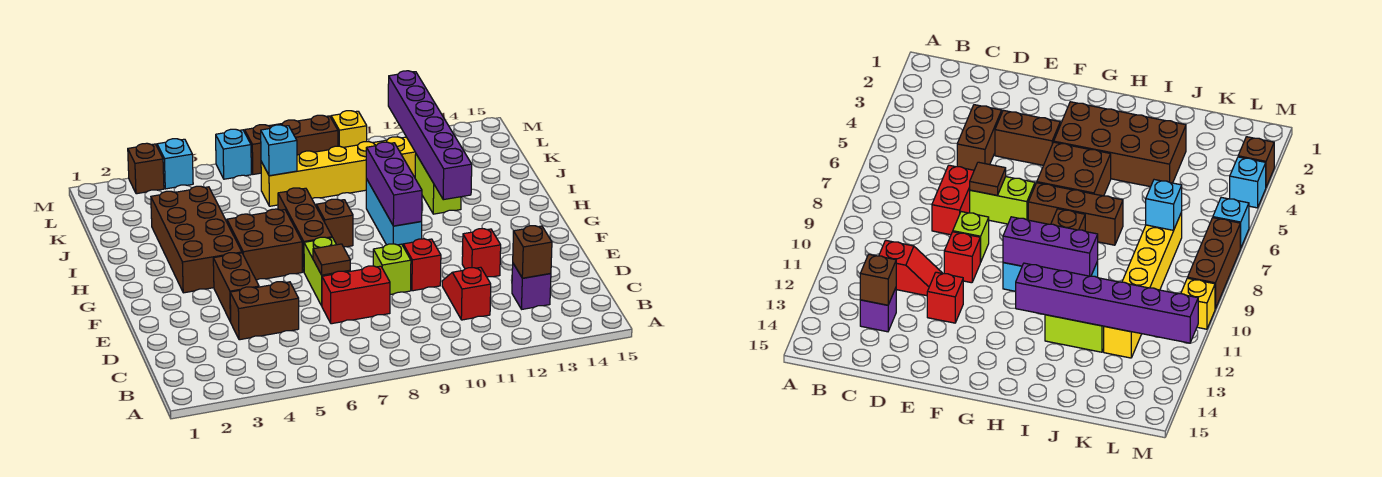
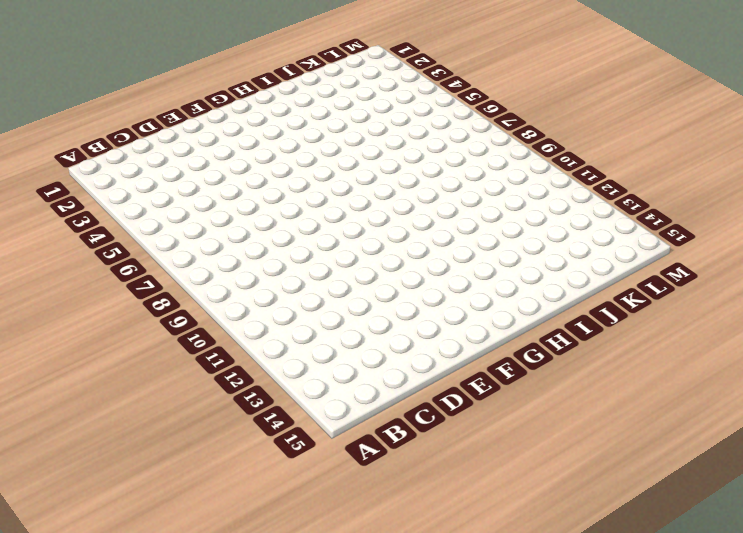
none -> red 1x2 slope [442,267,491,320]
none -> purple 1x1 brick [512,264,551,309]
none -> brown 1x2 brick [230,282,299,340]

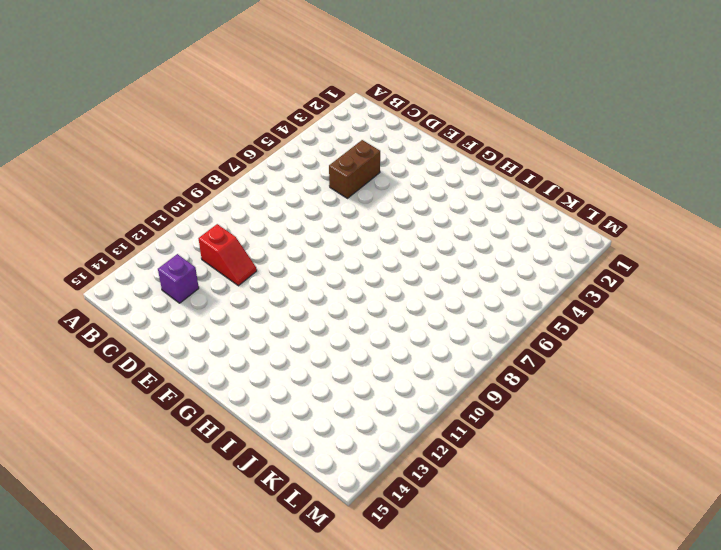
none -> red 1x2 brick [322,266,390,324]
none -> brown 1x2 brick [213,253,259,322]
none -> lime 1x2 brick [304,237,350,306]

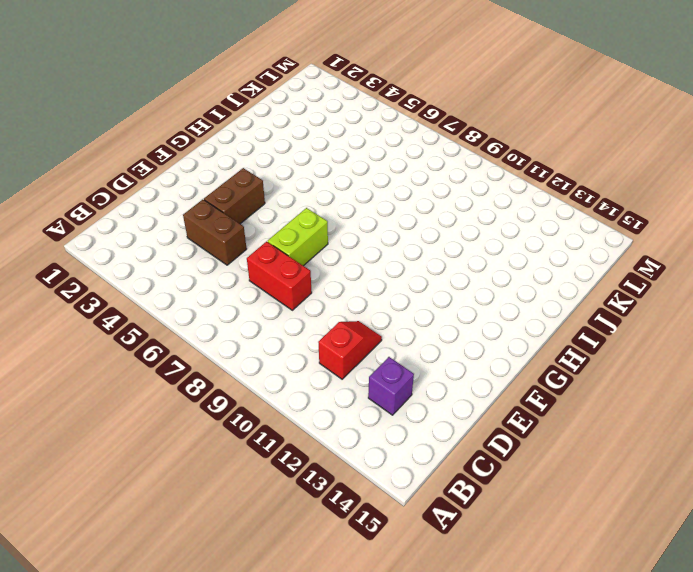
none -> lime 1x1 brick [373,244,411,295]
none -> red 1x1 brick [403,239,441,291]
none -> red 1x1 brick [462,229,501,277]

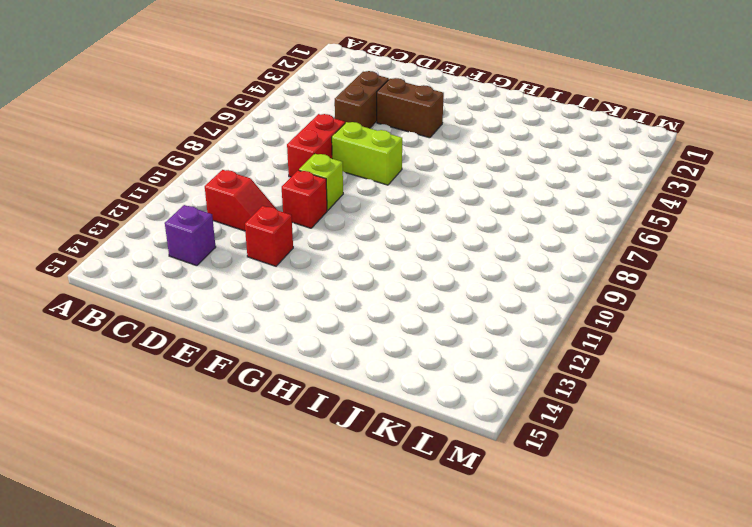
none -> brown 2x4 brick [151,186,242,293]
none -> brown 2x2 brick [227,209,302,280]
none -> brown 1x3 brick [278,188,332,272]

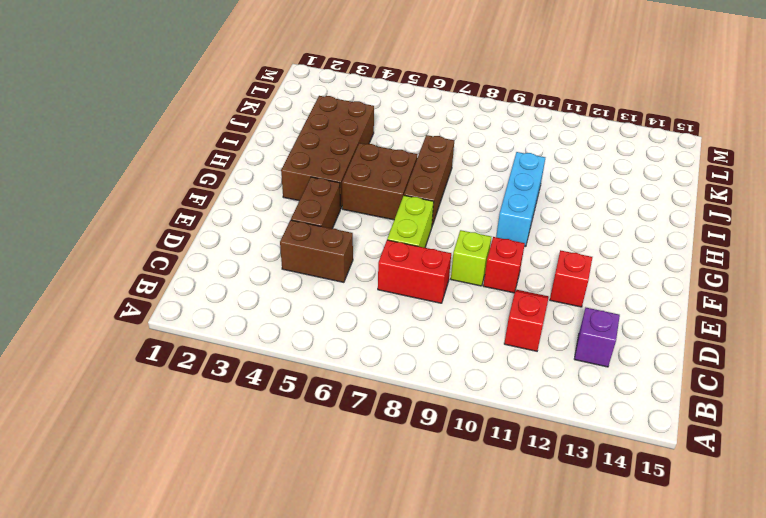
none -> brown 1x1 brick [316,199,353,247]
none -> lime 1x2 brick [415,154,461,214]
none -> yellow 1x6 brick [261,137,416,206]

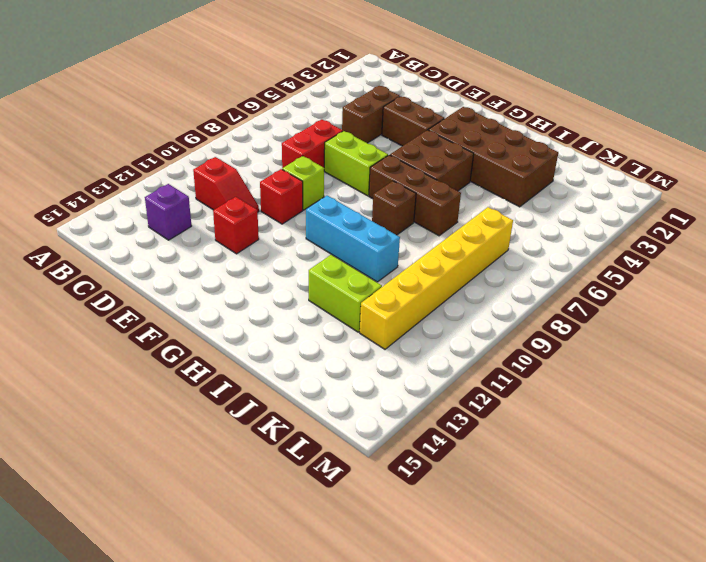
none -> brown 1x1 brick [128,143,164,194]
none -> cyan 1x1 brick [157,139,193,189]
none -> cyan 1x1 brick [216,129,251,179]

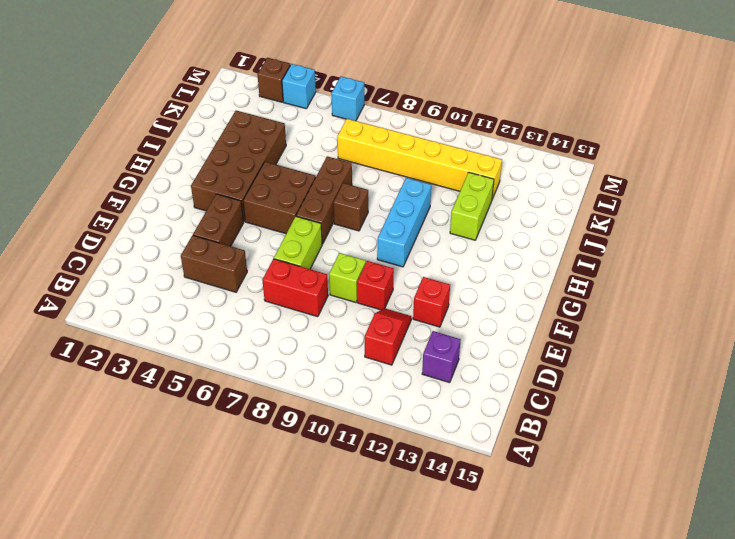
none -> brown 1x3 brick [245,115,338,174]
none -> yellow 1x1 brick [331,111,367,147]
none -> brown 1x1 brick [513,226,552,278]

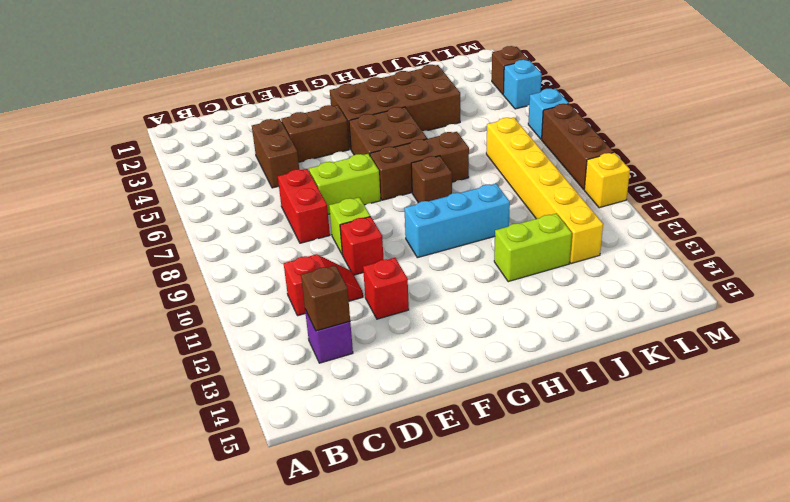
none -> brown 1x1 tile [313,244,350,275]
none -> purple 1x3 brick [366,142,422,226]
none -> purple 1x6 brick [388,71,472,200]

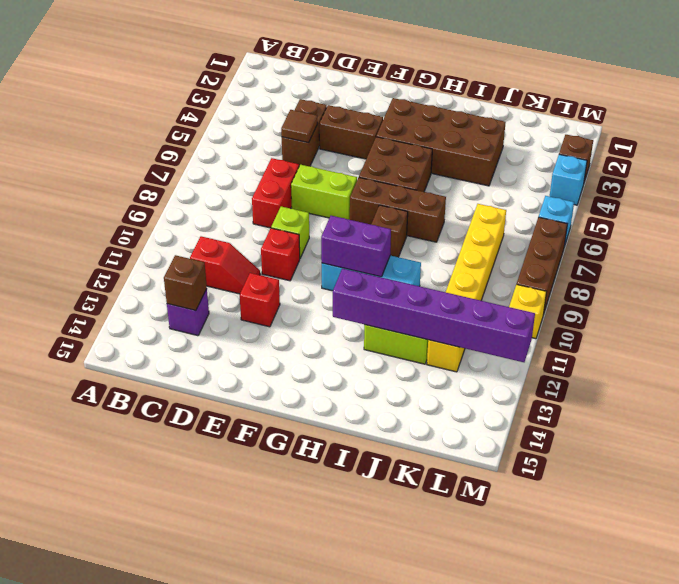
brown 1x1 tile [281,110,317,143] -> brown 1x1 tile moved to [313,244,350,275]
purple 1x2 brick [321,216,391,277] -> purple 1x3 brick [366,142,422,226]
none -> cyan 1x1 brick [261,125,297,176]

